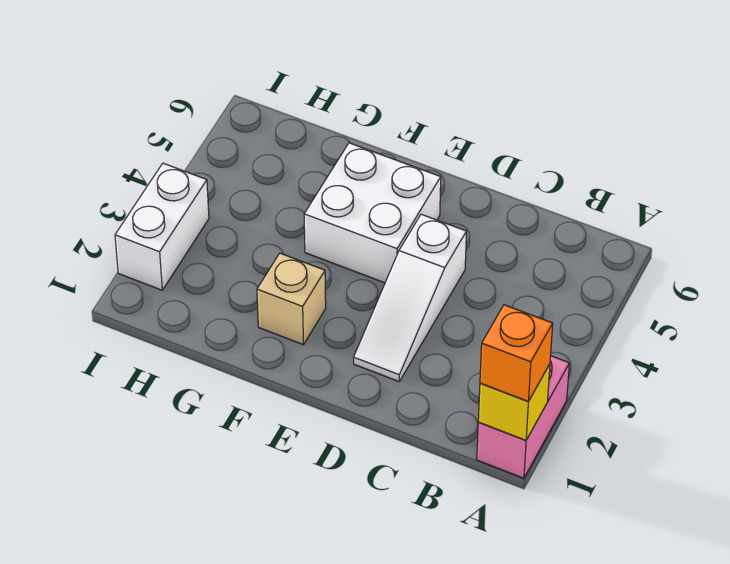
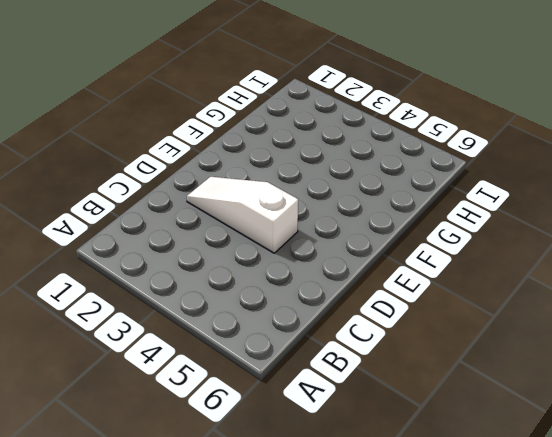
none -> pink 1x2 brick [477,356,569,478]
none -> white 2x2 brick [304,143,441,283]

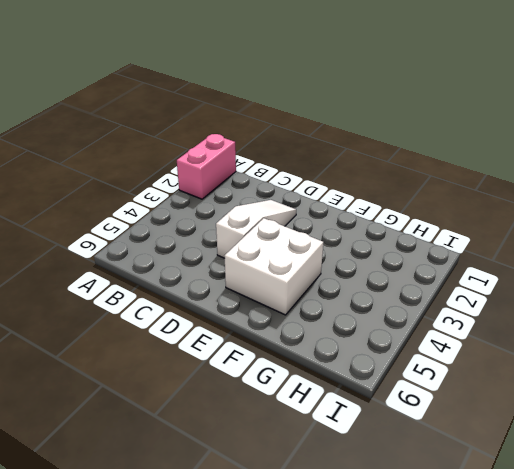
none -> tan 1x1 brick [257,253,326,345]
none -> white 1x2 brick [115,163,209,290]

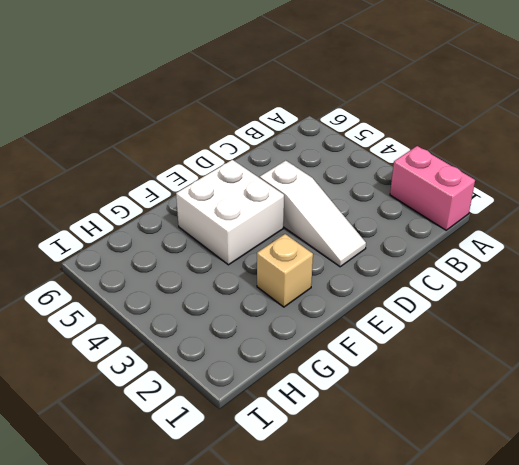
none -> white 1x2 brick [115,163,209,290]
none -> yellow 1x1 brick [478,364,550,440]

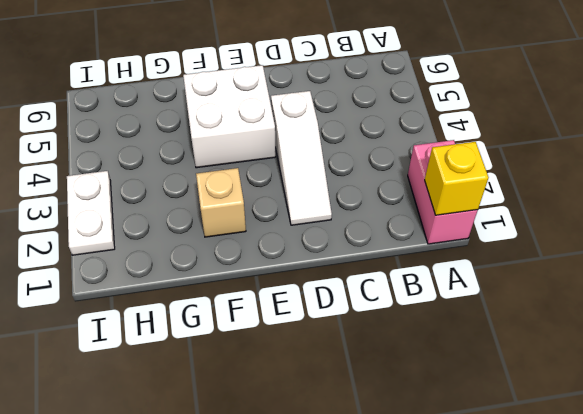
white 1x2 plate [67,171,115,255] -> white 1x2 brick [115,163,209,290]
none -> orange 1x1 brick [480,305,553,401]

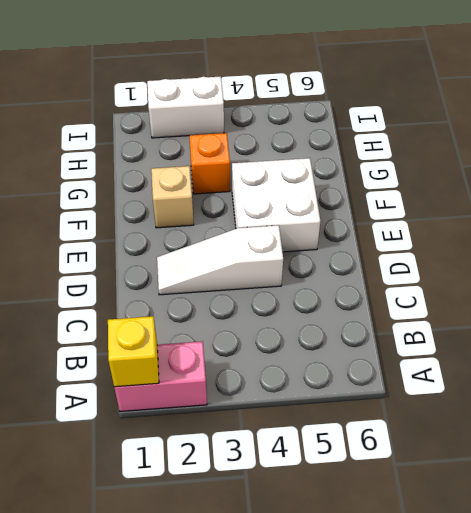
orange 1x1 brick [189,133,230,194] -> orange 1x1 brick moved to [480,305,553,401]

